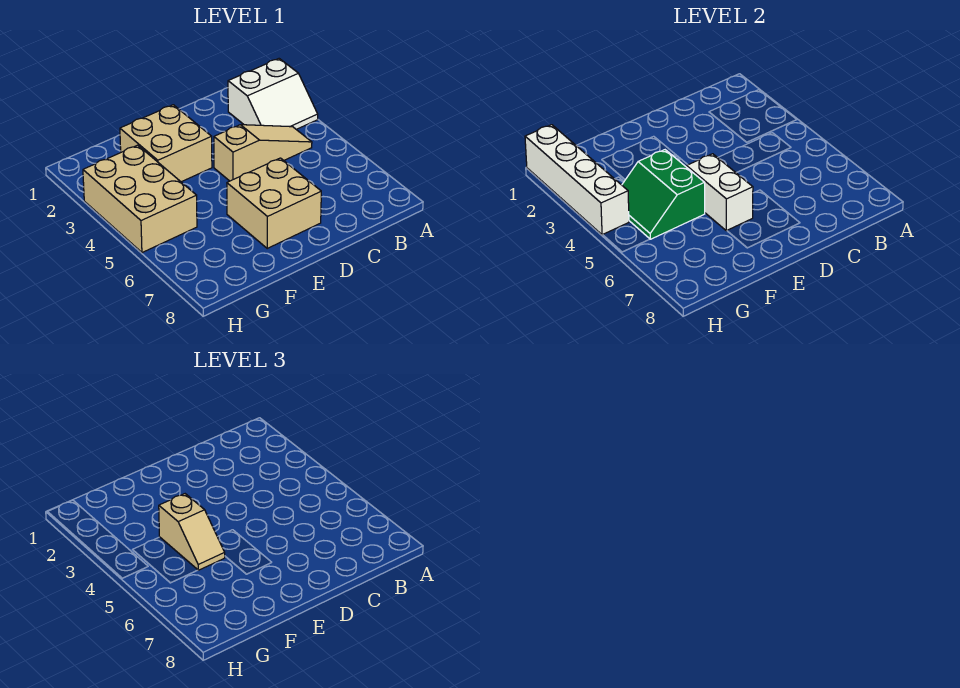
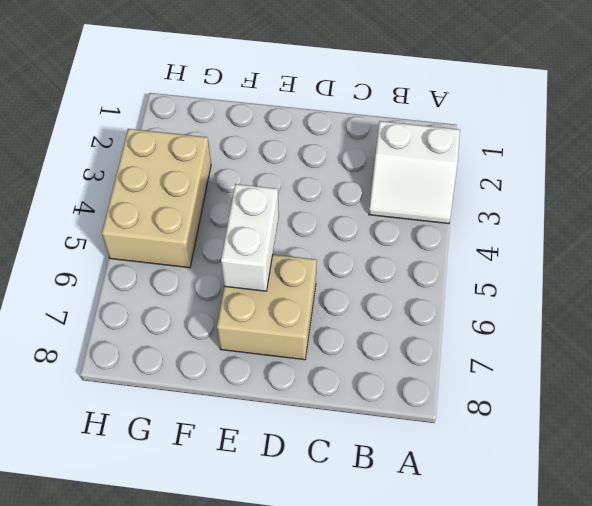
none -> tan 1x3 slope [214,125,312,181]
none -> tan 2x2 brick [120,105,212,182]

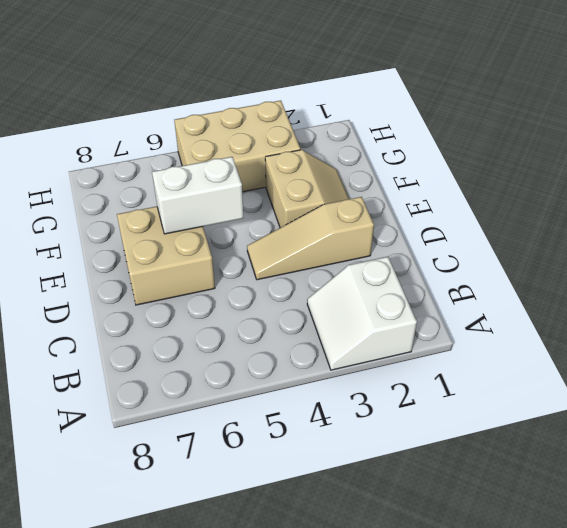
tan 1x3 slope [247,197,374,280] -> tan 1x3 slope turned to [214,125,312,181]
tan 2x2 slope [265,150,349,228] -> tan 2x2 brick [120,105,212,182]
none -> green 2x2 slope [622,150,705,239]
none -> white 1x4 brick [525,125,629,235]

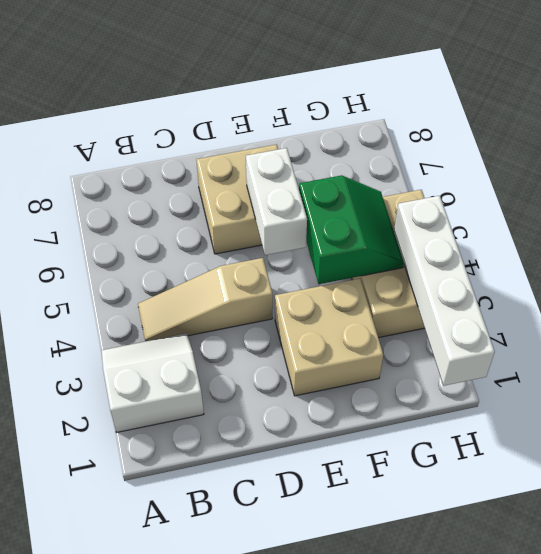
none -> tan 1x2 slope [159,494,225,570]

